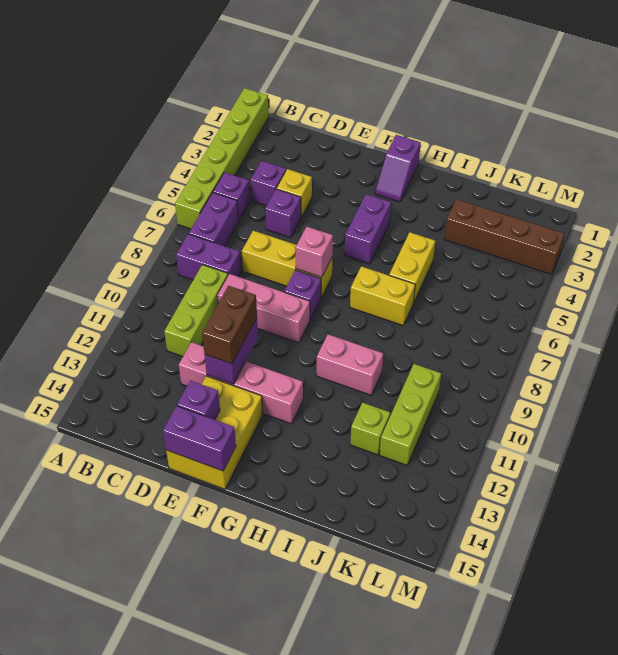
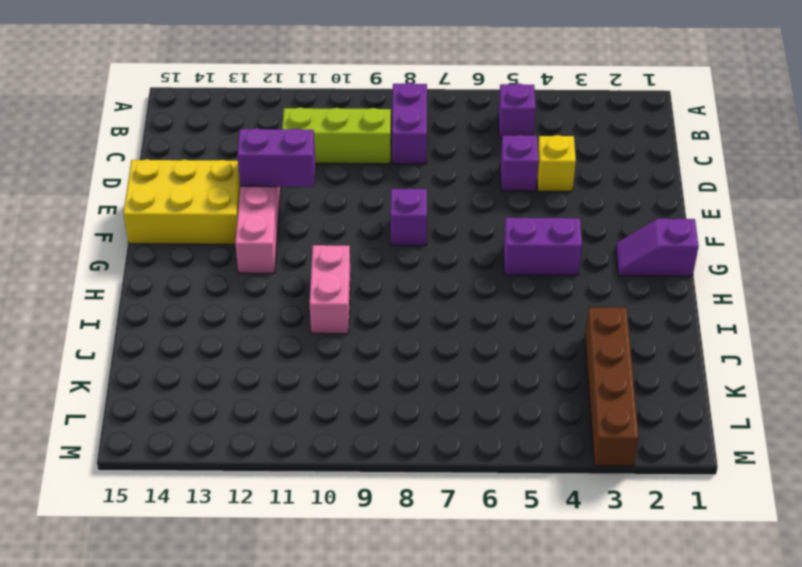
none -> lime 1x6 brick [175,88,269,229]
none -> purple 1x2 brick [189,193,239,246]
none -> purple 1x1 brick [251,161,286,206]

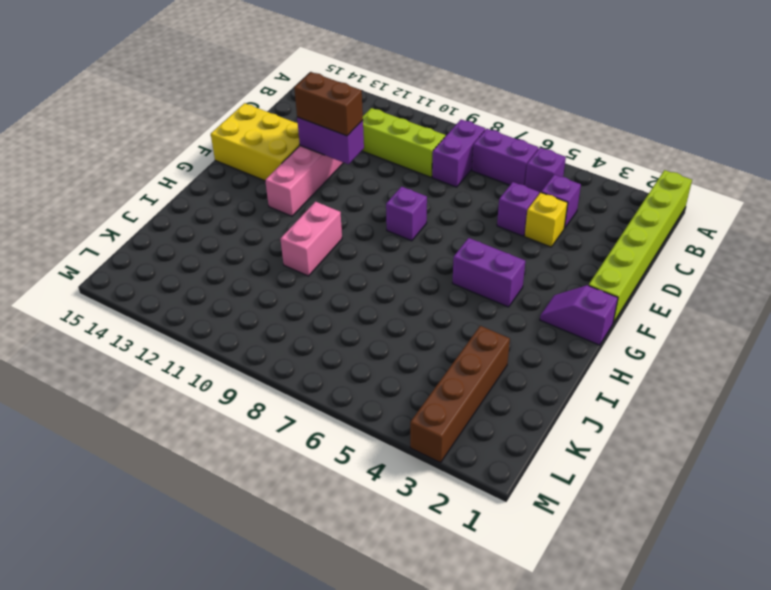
lime 1x6 brick [589,170,692,323] -> lime 1x6 brick turned to [175,88,269,229]
none -> yellow 1x3 brick [242,231,332,298]
none -> pink 1x3 brick [217,274,310,343]
none -> yellow 1x2 brick [350,266,415,325]

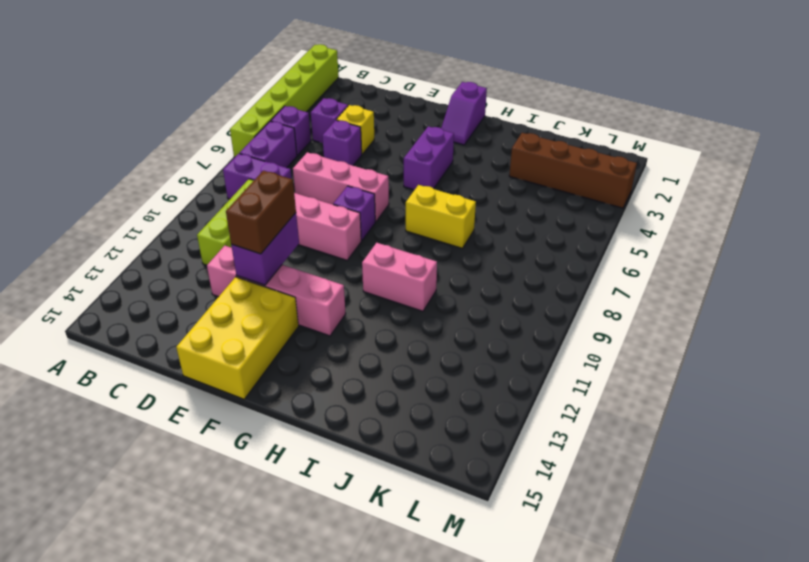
pink 1x3 brick [293,152,389,222] -> yellow 1x3 brick [242,231,332,298]
none -> yellow 1x2 brick [389,232,435,303]
none -> lime 1x1 brick [350,403,390,455]
none -> lime 1x3 brick [380,364,441,465]

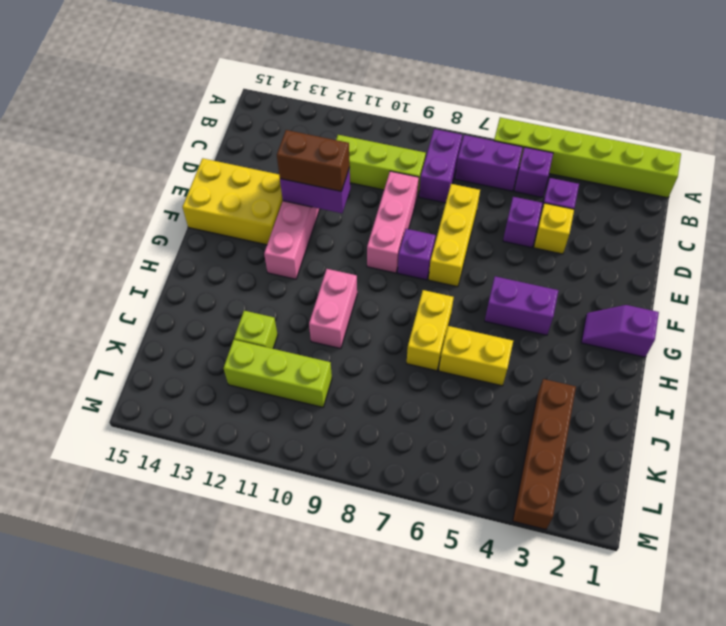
none -> purple 1x1 brick [177,381,220,420]
none -> purple 1x2 brick [163,406,236,471]
none -> pink 1x1 brick [296,227,333,277]

